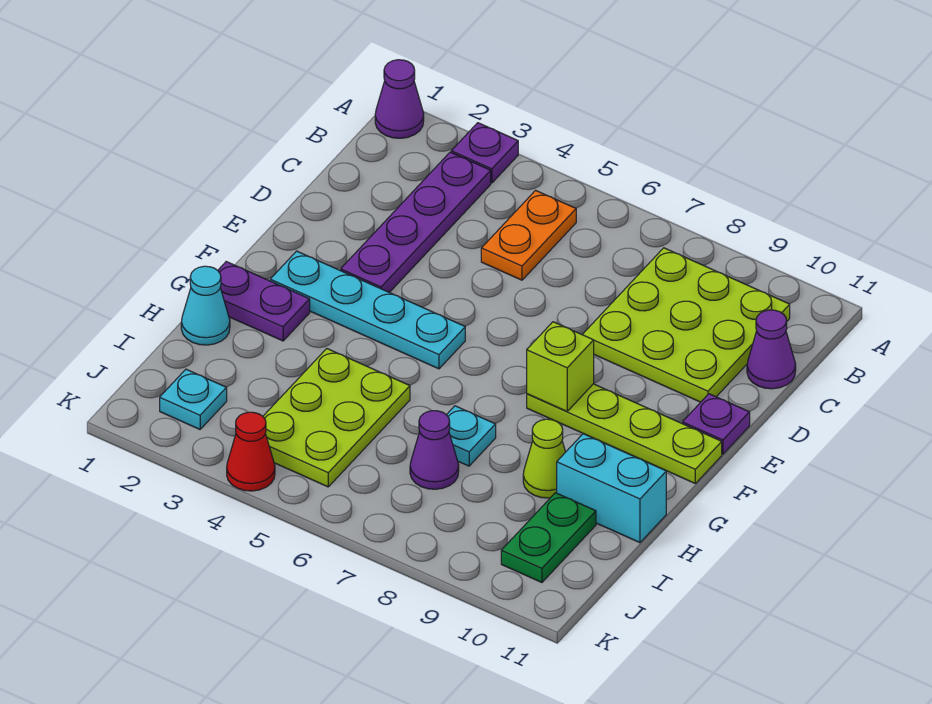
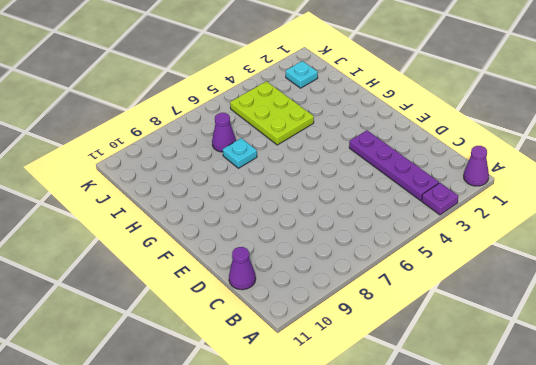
none -> orange 1x2 plate [481,190,576,280]
none -> lime 3x3 plate [582,248,790,402]
none -> purple 1x1 plate [682,394,750,454]

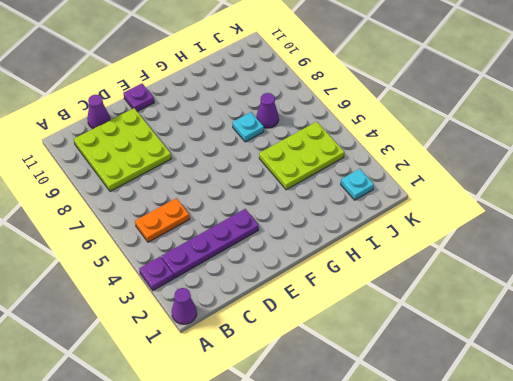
none -> cyan 1x4 plate [270,251,465,369]
none -> lime 1x4 plate [527,384,722,483]
none -> purple 1x2 plate [218,262,310,341]

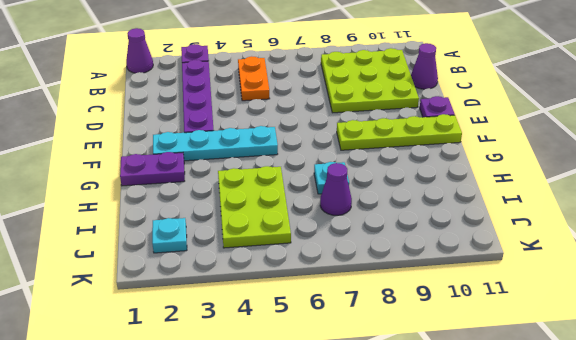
none -> cyan 1x1 cone [181,266,230,345]
none -> lime 1x1 cone [523,419,565,498]
none -> cyan 1x2 brick [557,434,666,543]

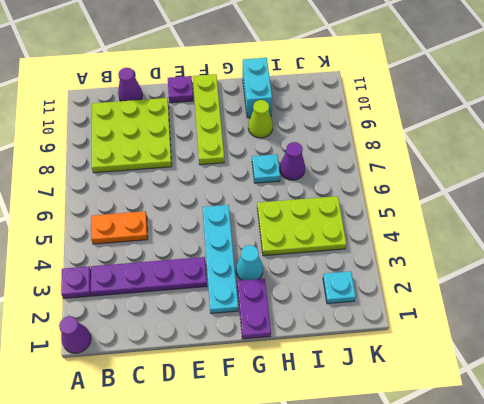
cyan 1x1 cone [236,245,263,280] -> cyan 1x1 cone moved to [181,266,230,345]
none -> green 1x2 plate [501,493,596,582]
none -> red 1x1 cone [227,412,275,491]
none -> lime 1x1 brick [527,322,594,411]

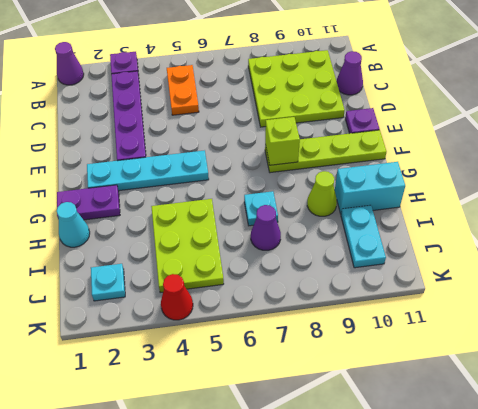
cyan 1x2 plate [341,205,386,268] -> green 1x2 plate [501,493,596,582]

